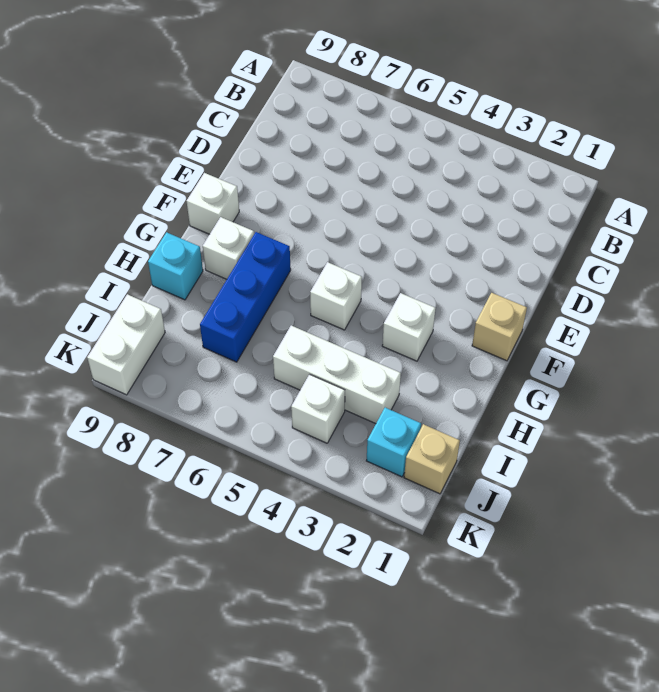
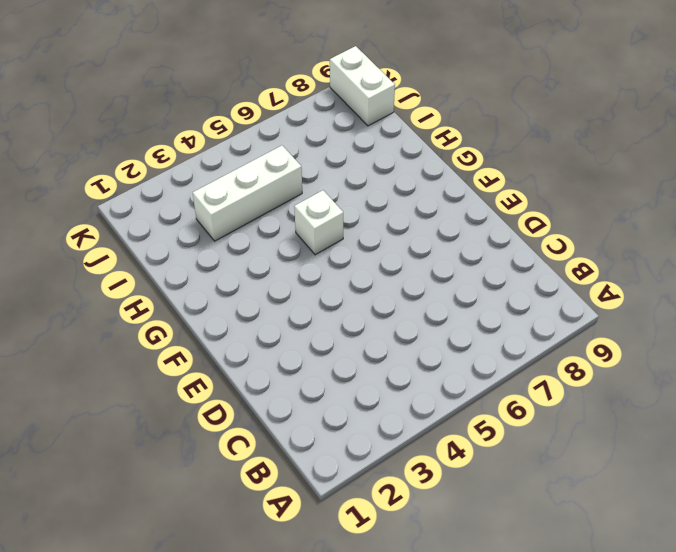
none -> tan 1x1 brick [472,293,527,361]
none -> white 1x1 brick [187,173,239,234]
none -> white 1x1 brick [382,293,436,361]

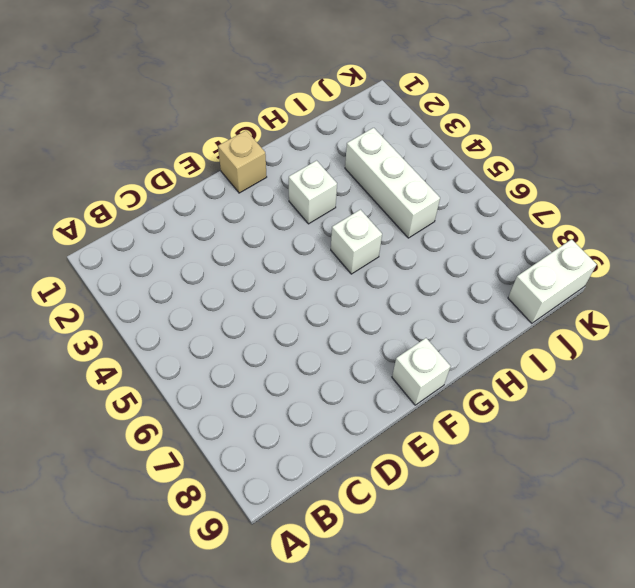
none -> blue 1x3 brick [200,232,291,362]
none -> white 1x1 brick [203,217,254,279]
none -> cyan 1x1 brick [148,232,203,300]

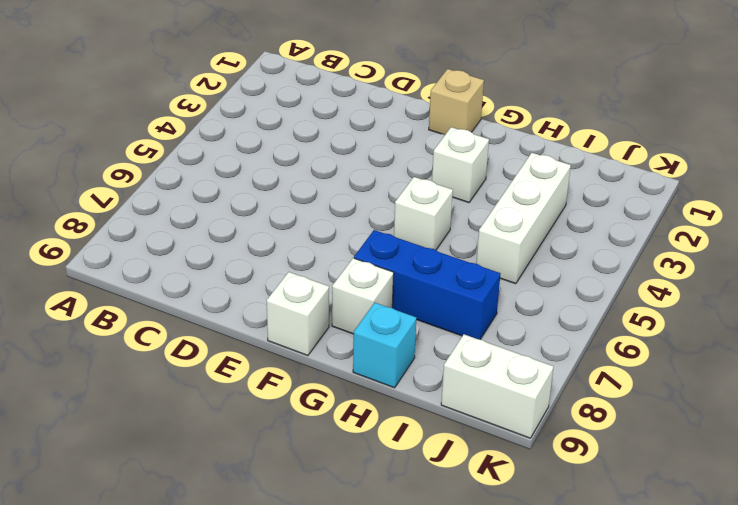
none -> tan 1x1 brick [404,424,460,494]
none -> cyan 1x1 brick [366,408,421,477]
none -> white 1x1 brick [291,374,345,443]

